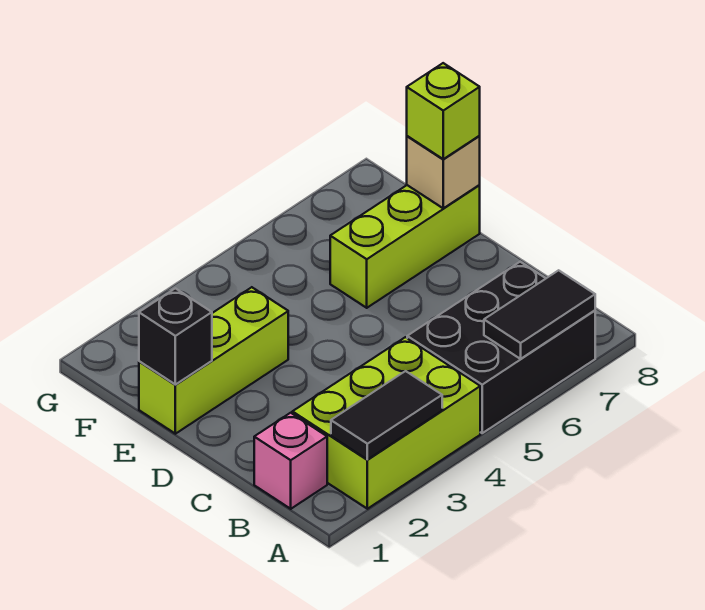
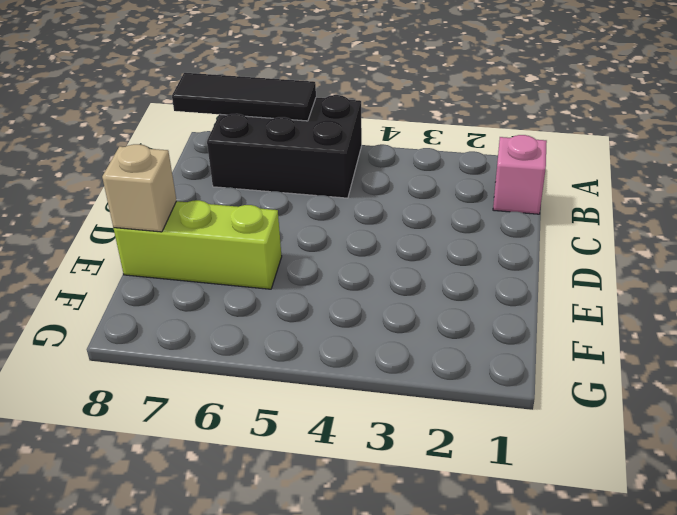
black 1x3 tile [172,73,316,121] -> black 1x2 tile [484,270,595,359]
none -> lime 2x3 brick [292,337,480,509]
none -> lime 1x3 brick [139,287,288,434]

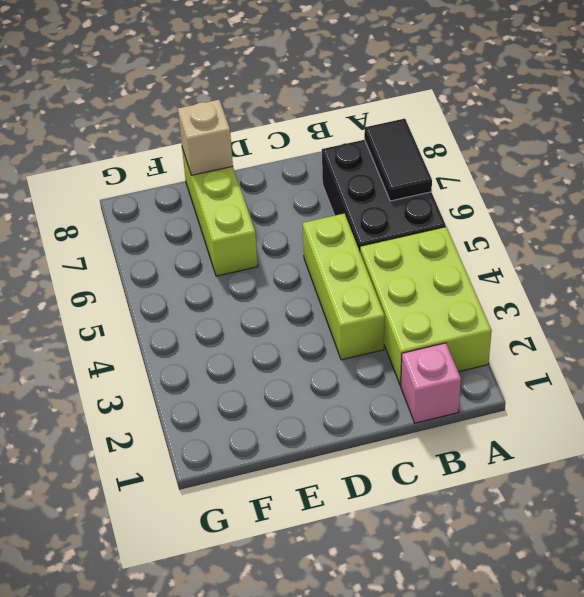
lime 1x3 brick [303,214,385,360] -> lime 1x3 brick moved to [139,287,288,434]
none -> black 1x2 tile [331,371,442,460]
none -> black 1x1 brick [139,288,212,385]

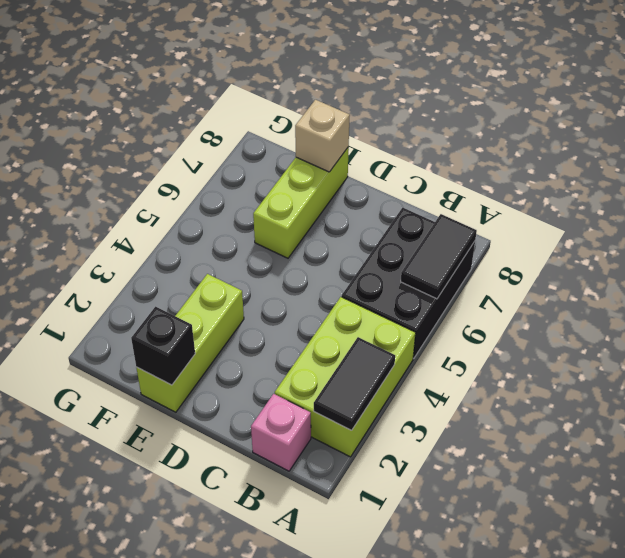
none -> lime 1x1 brick [407,63,480,159]

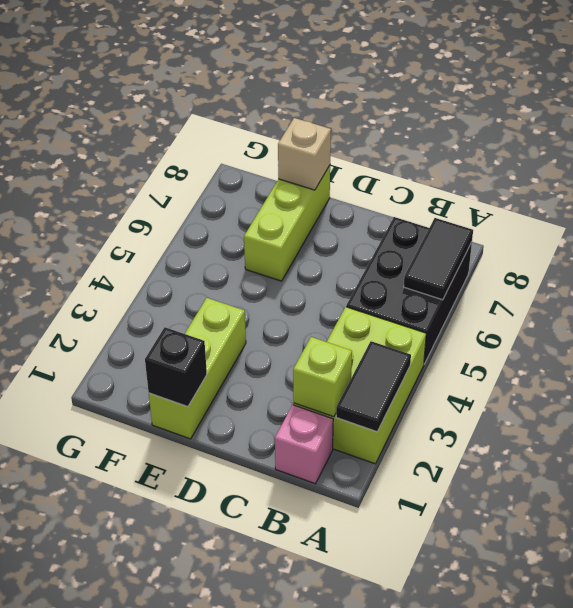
lime 1x1 brick [293,337,352,417] -> lime 1x1 brick moved to [407,63,480,159]

